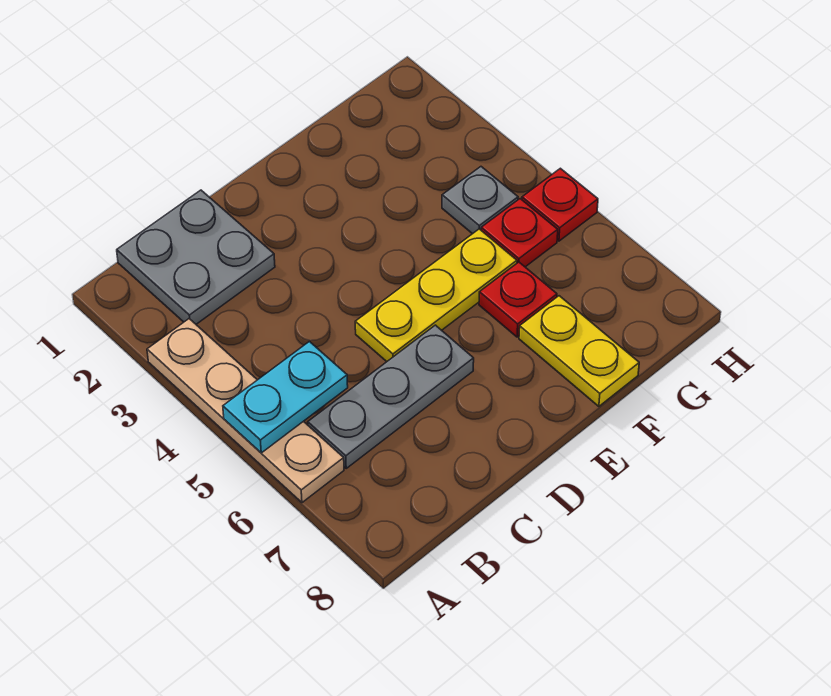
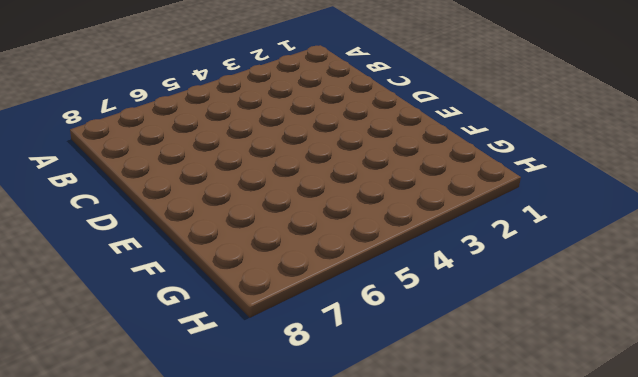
none -> tan 1x4 plate [147,319,344,503]
none -> grey 2x2 plate [117,190,275,324]

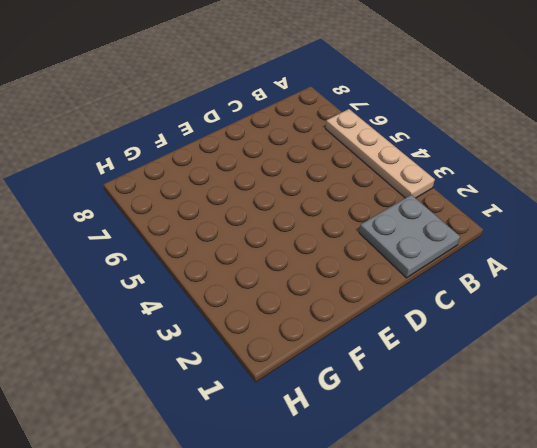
none -> grey 1x3 plate [308,325,474,468]
none -> yellow 1x3 plate [355,229,517,362]

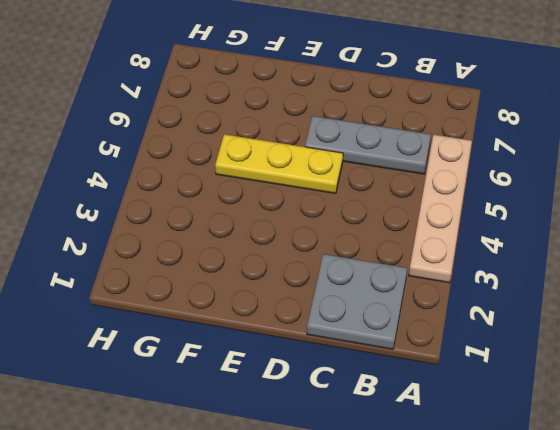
none -> red 1x1 plate [479,262,557,337]
none -> yellow 1x2 plate [519,296,639,406]

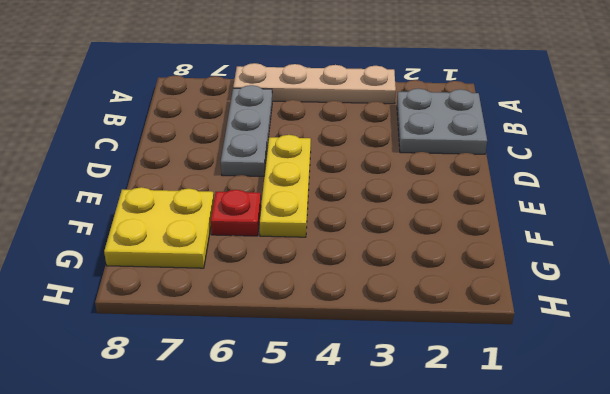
yellow 2x2 plate [104,187,214,268] -> yellow 1x2 plate [519,296,639,406]
none -> grey 1x1 plate [442,167,518,234]
none -> red 1x1 plate [481,199,558,267]

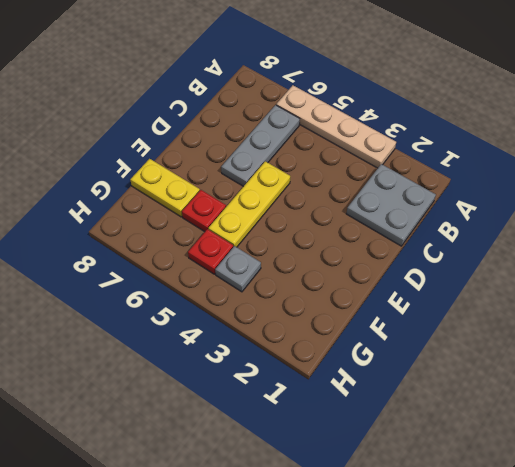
none -> red 1x1 plate [522,168,598,241]
none -> cyan 1x2 plate [223,342,348,453]

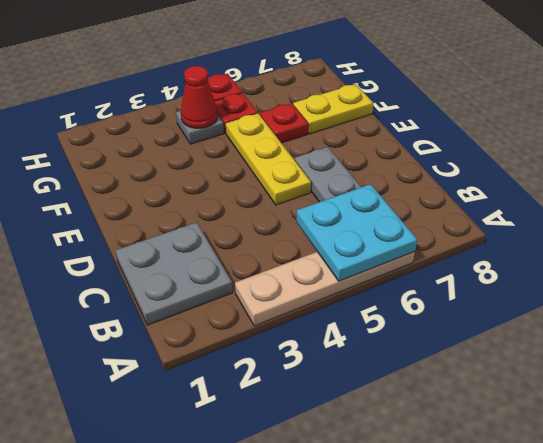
cyan 2x2 plate [296,184,417,281] -> cyan 1x2 plate [223,342,348,453]
red 1x1 cone [181,66,217,128] -> none

